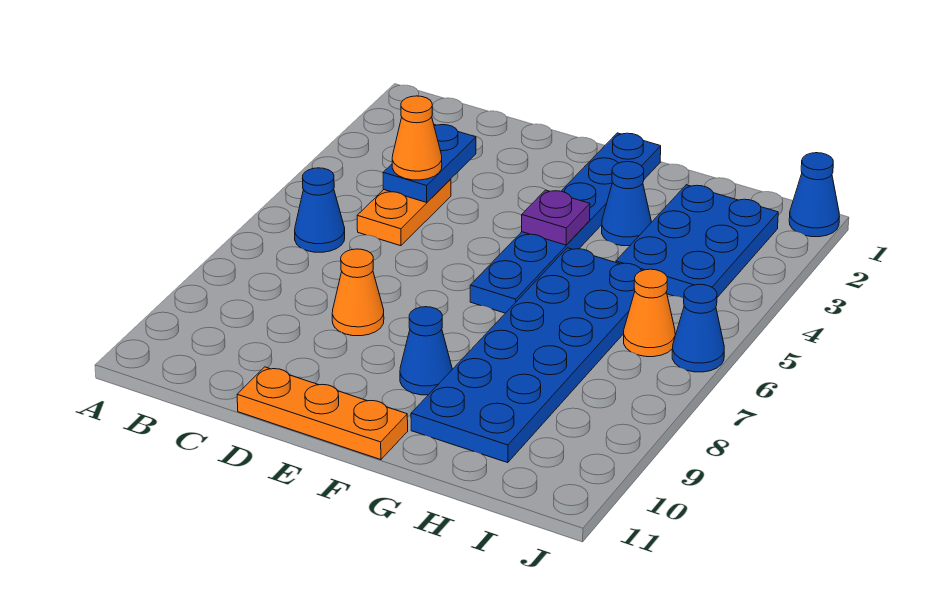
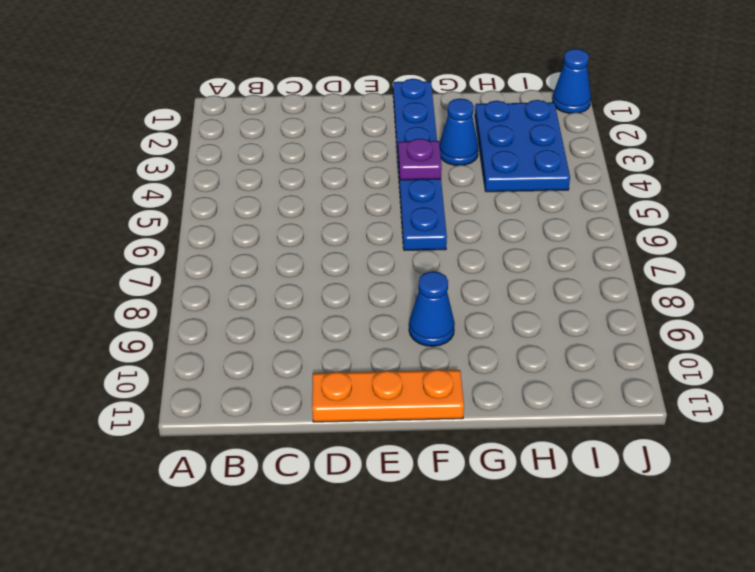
none -> blue 1x1 cone [295,168,345,252]
none -> orange 1x2 plate [357,179,451,246]
none -> orange 1x1 cone [332,249,384,336]

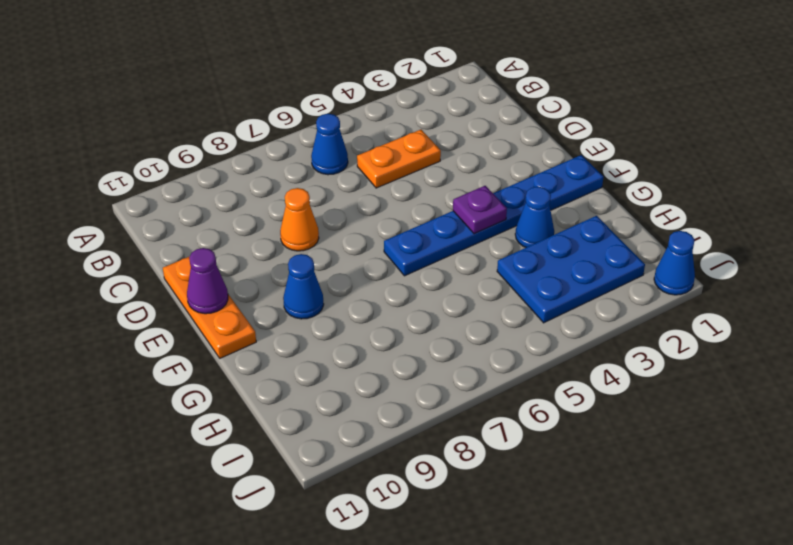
purple 1x1 cone [187,248,228,314] -> none
none -> blue 2x6 plate [411,248,642,463]
none -> orange 1x1 cone [624,269,675,357]
none -> blue 1x1 cone [672,284,724,372]

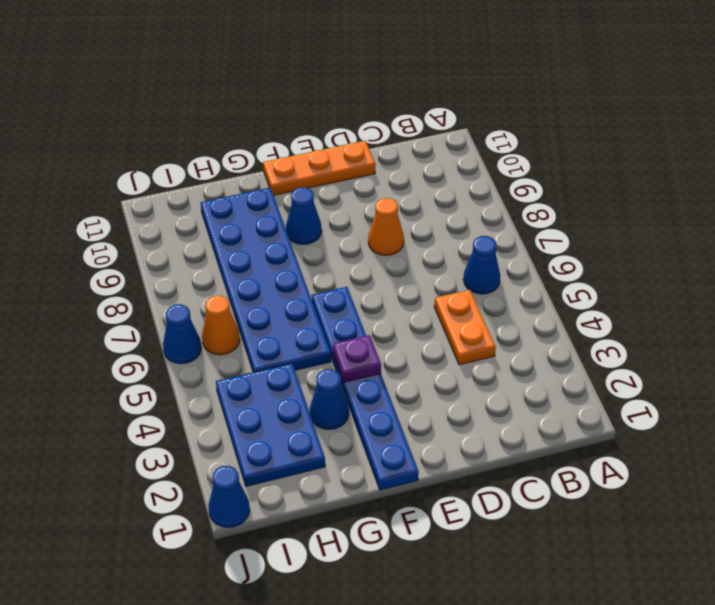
none -> blue 1x2 plate [383,125,476,202]
none -> orange 1x1 cone [392,96,442,180]

